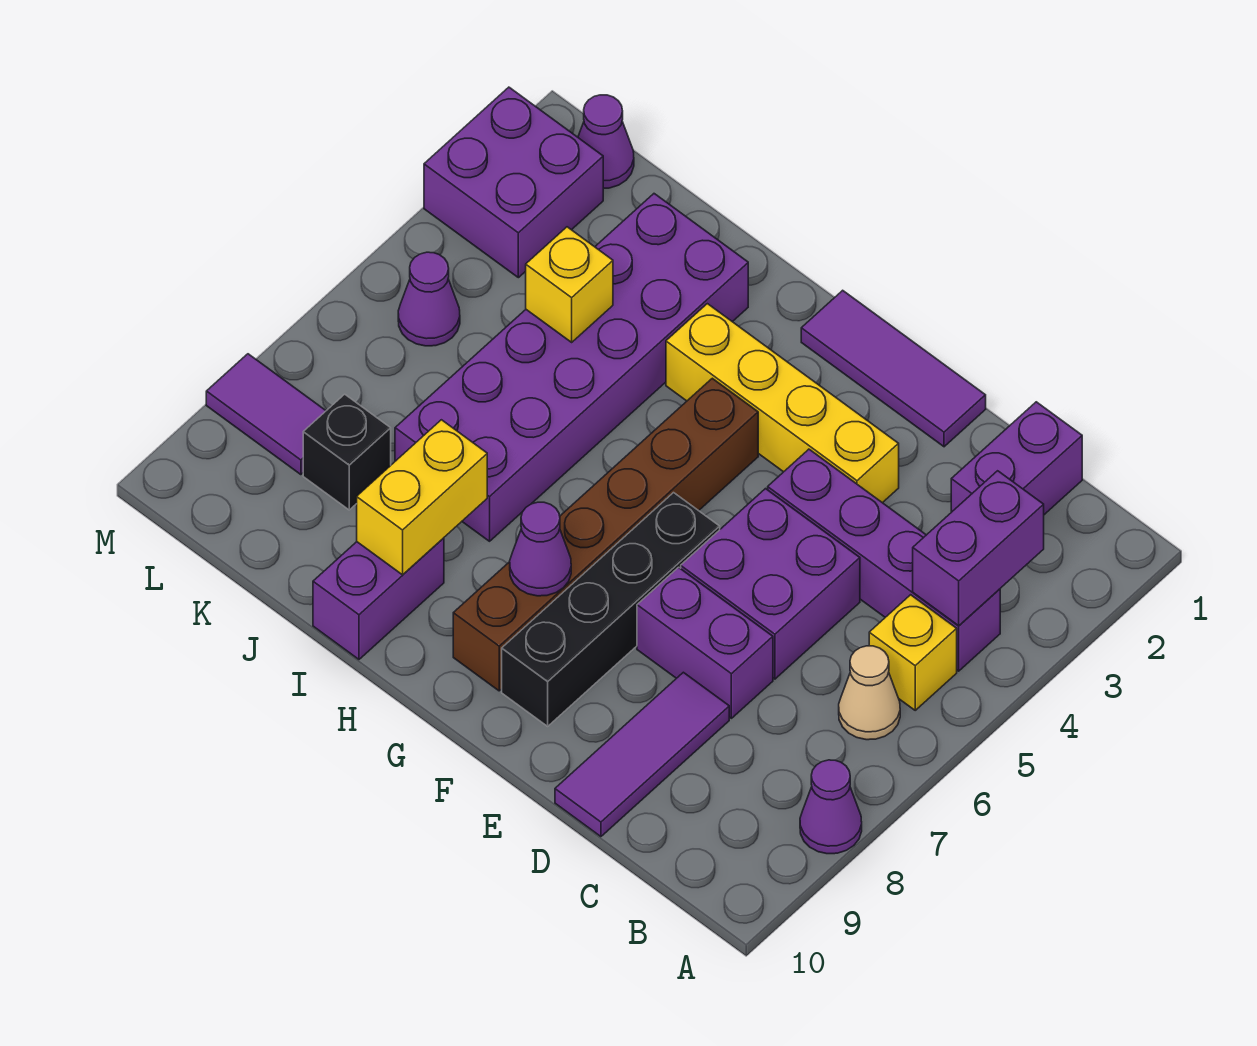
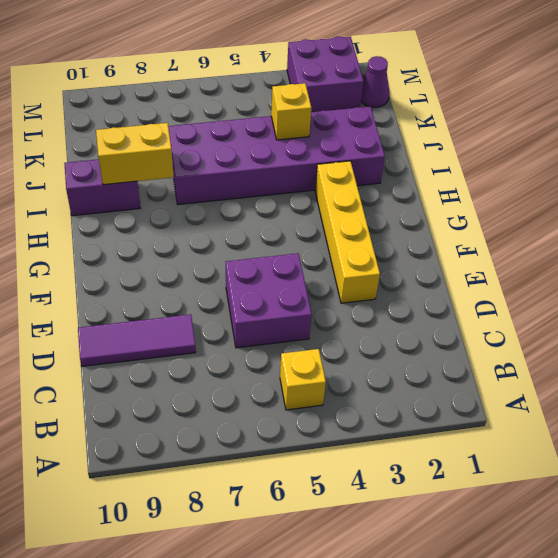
none -> purple 1x1 cone [800,760,862,854]
none -> purple 1x4 brick [768,449,1000,671]
none -> tan 1x1 cone [839,646,900,740]

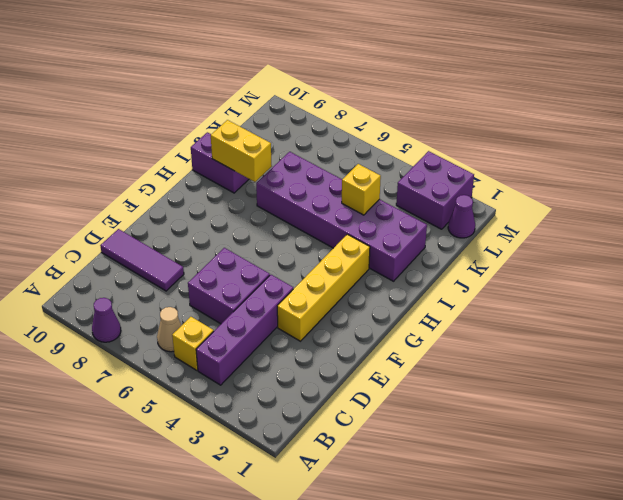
none -> purple 1x2 brick [951,402,1082,515]
none -> purple 1x2 brick [637,567,773,718]
none -> purple 1x3 tile [801,290,986,447]

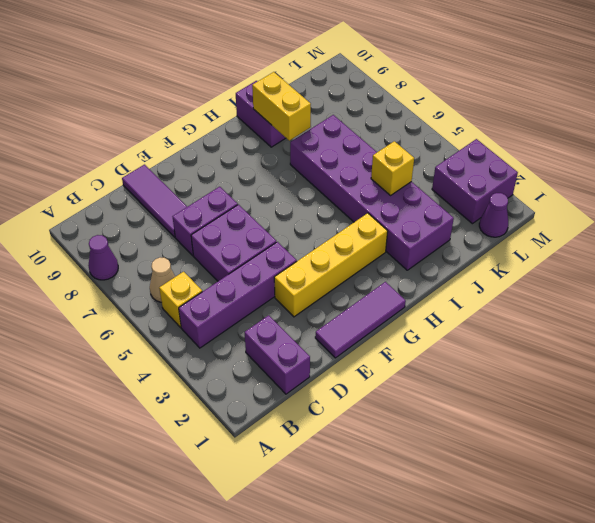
none -> black 1x4 brick [502,493,720,726]
none -> brown 1x6 brick [453,378,758,691]
none -> black 1x1 brick [303,394,391,510]

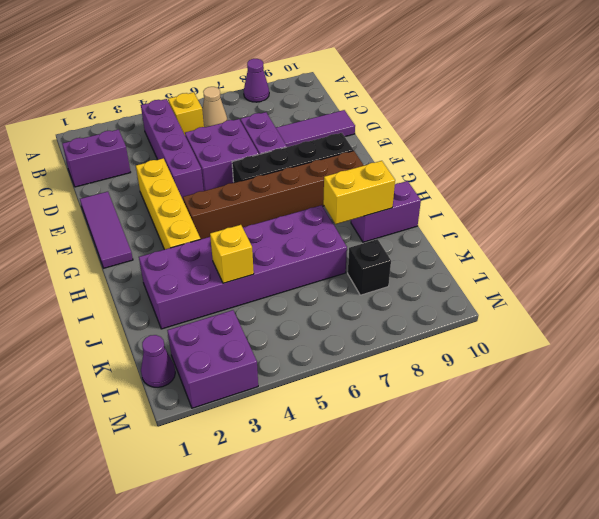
none -> purple 1x1 cone [398,252,460,346]
none -> purple 1x2 tile [206,354,326,475]
none -> purple 1x2 brick [913,471,1044,626]

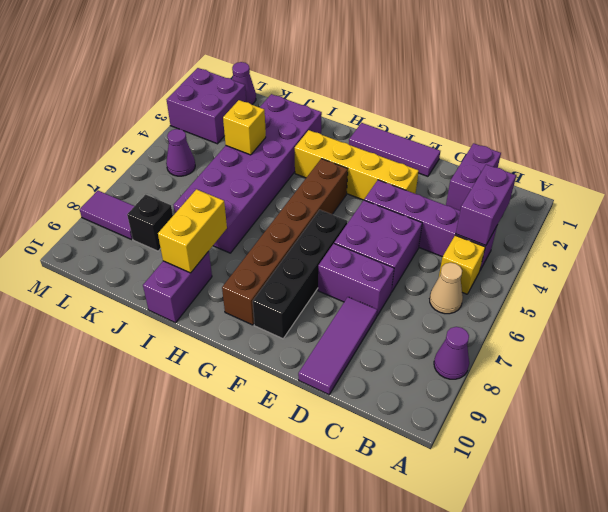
none -> purple 1x1 cone [510,502,571,596]

